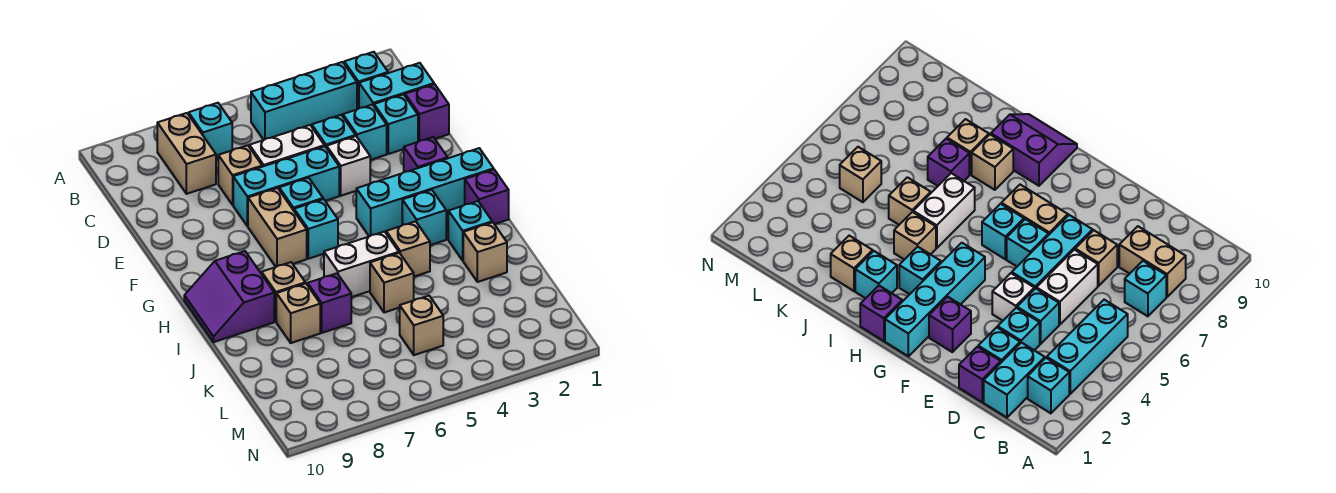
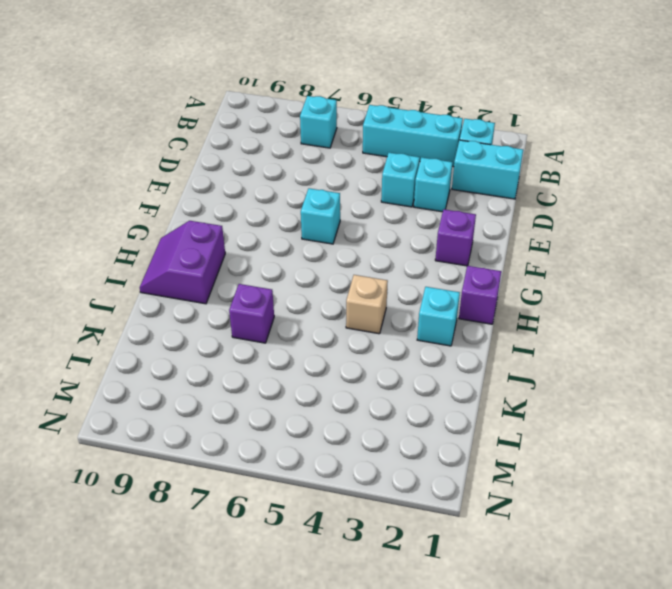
none -> tan 1x2 brick [157,113,216,194]
none -> purple 1x1 brick [405,84,449,142]
none -> cyan 1x1 brick [374,94,418,154]
none -> white 1x2 brick [249,125,324,167]

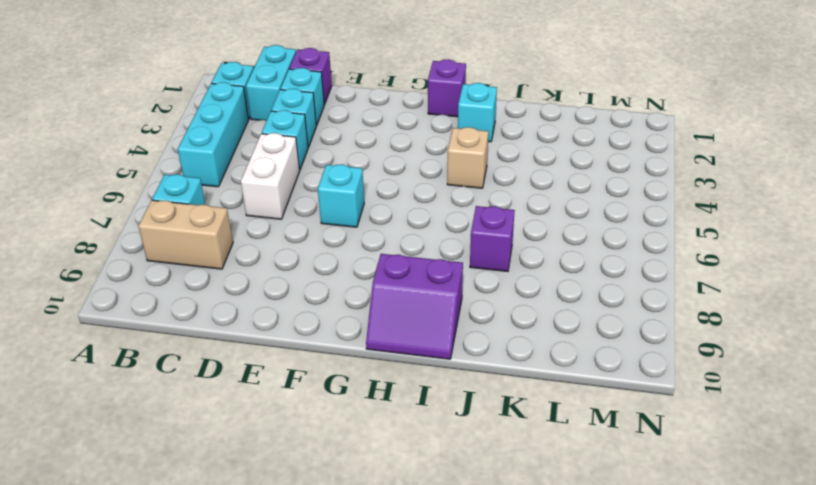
none -> tan 1x1 brick [218,145,262,205]
none -> white 1x1 brick [327,136,370,196]
none -> cyan 1x3 brick [233,146,339,226]
none -> purple 1x1 brick [404,137,448,172]

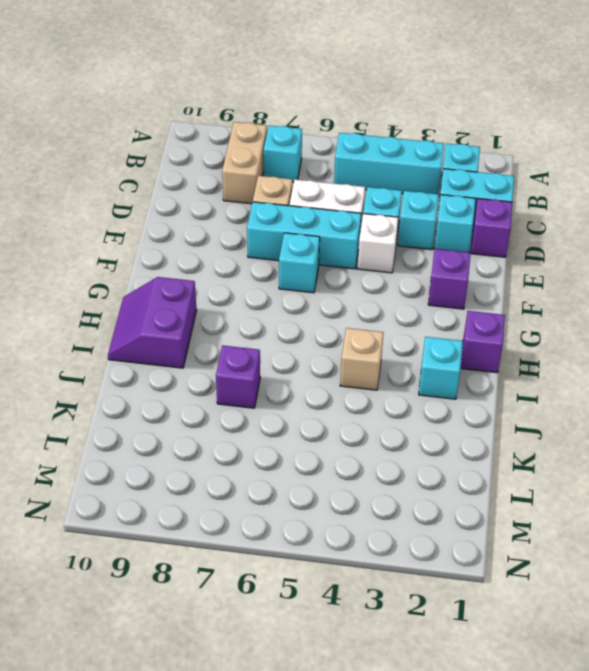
none -> tan 1x2 brick [248,188,307,267]
none -> cyan 1x4 brick [356,148,494,236]
none -> cyan 1x1 brick [294,199,338,259]
none -> cyan 1x1 brick [402,190,446,245]

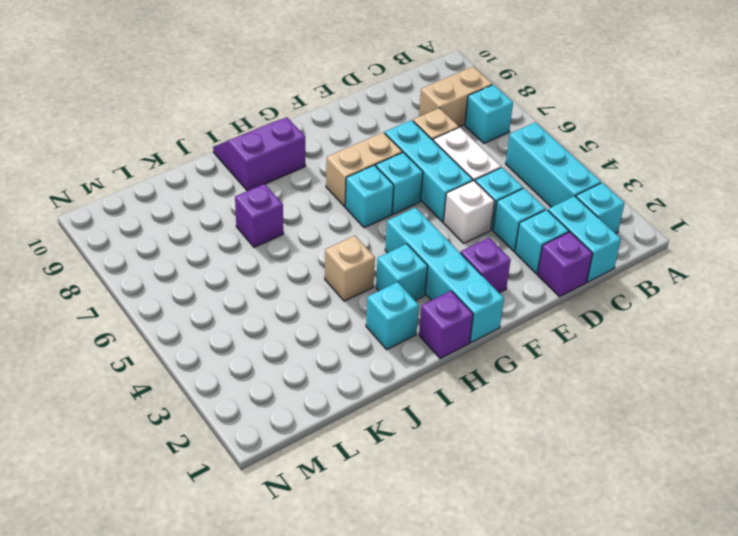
none -> white 1x2 brick [324,232,399,297]
none -> tan 1x1 brick [262,262,305,321]
none -> tan 1x1 brick [463,222,507,282]
none -> tan 1x1 brick [370,253,414,313]

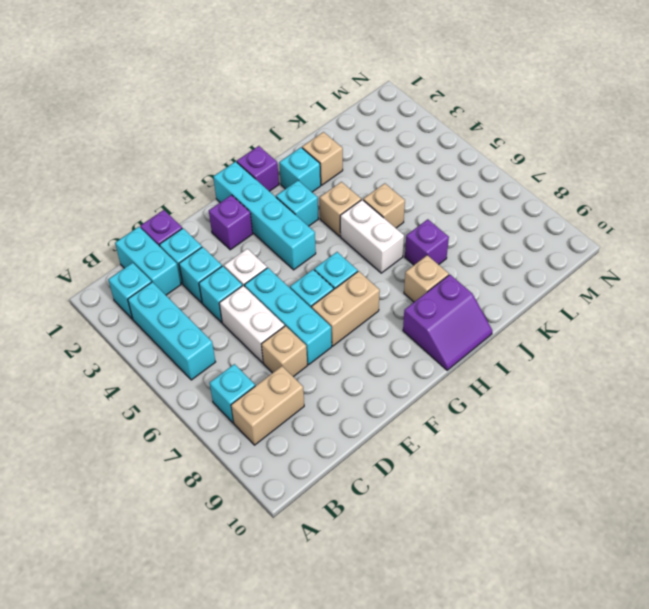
none -> tan 1x1 brick [276,283,320,343]
none -> tan 1x1 brick [400,296,443,355]

